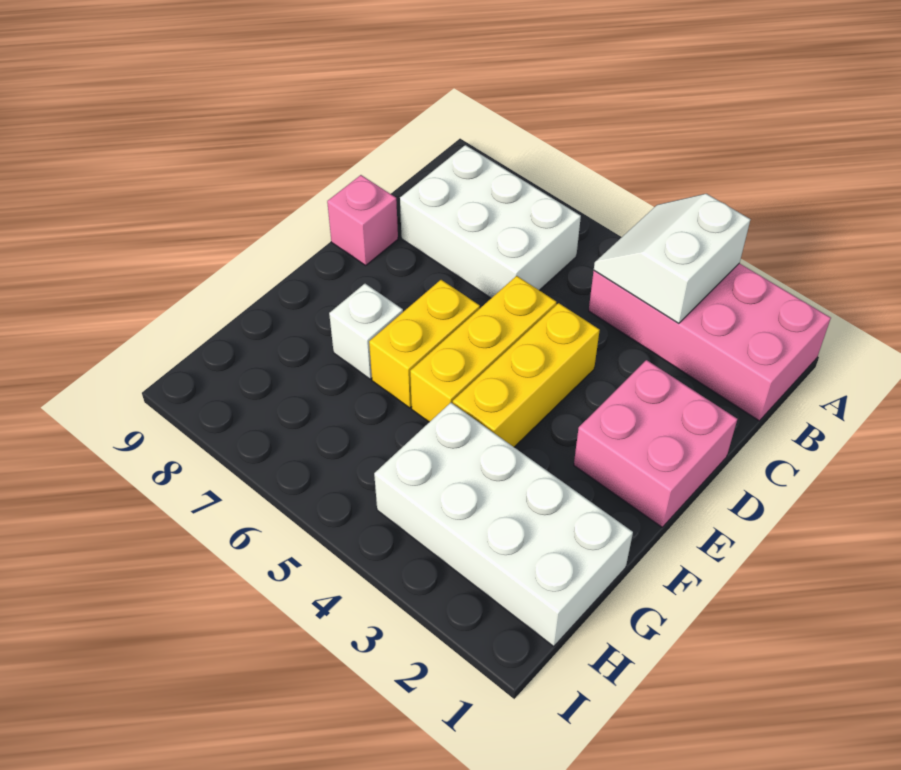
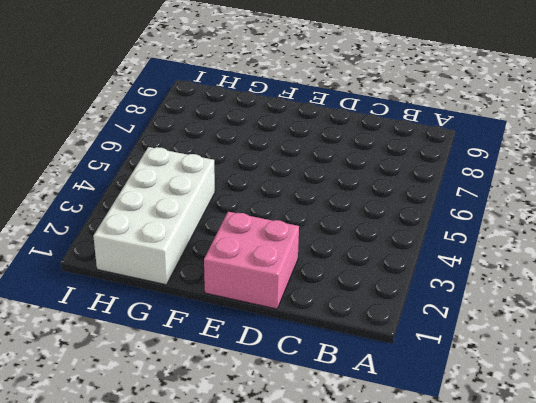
none -> pink 2x4 brick [589,263,831,421]
none -> white 2x3 brick [400,145,581,298]

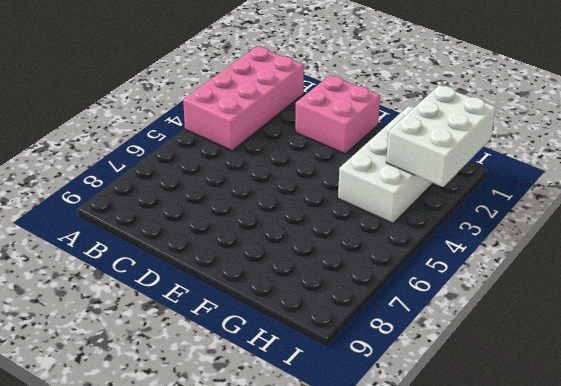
white 2x3 brick [386,85,496,187] -> white 2x3 brick moved to [400,145,581,298]
none -> yellow 1x3 brick [453,303,600,447]
none -> yellow 1x3 brick [410,276,556,422]

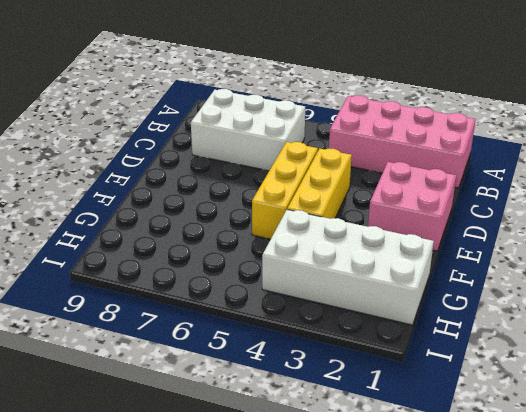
none -> pink 1x1 brick [327,175,398,265]
none -> yellow 1x2 brick [369,280,480,408]

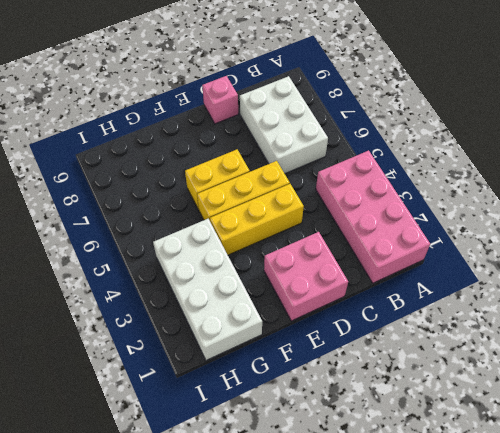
none -> white 1x1 brick [329,284,403,379]
none -> white 2x2 slope [594,194,750,323]

